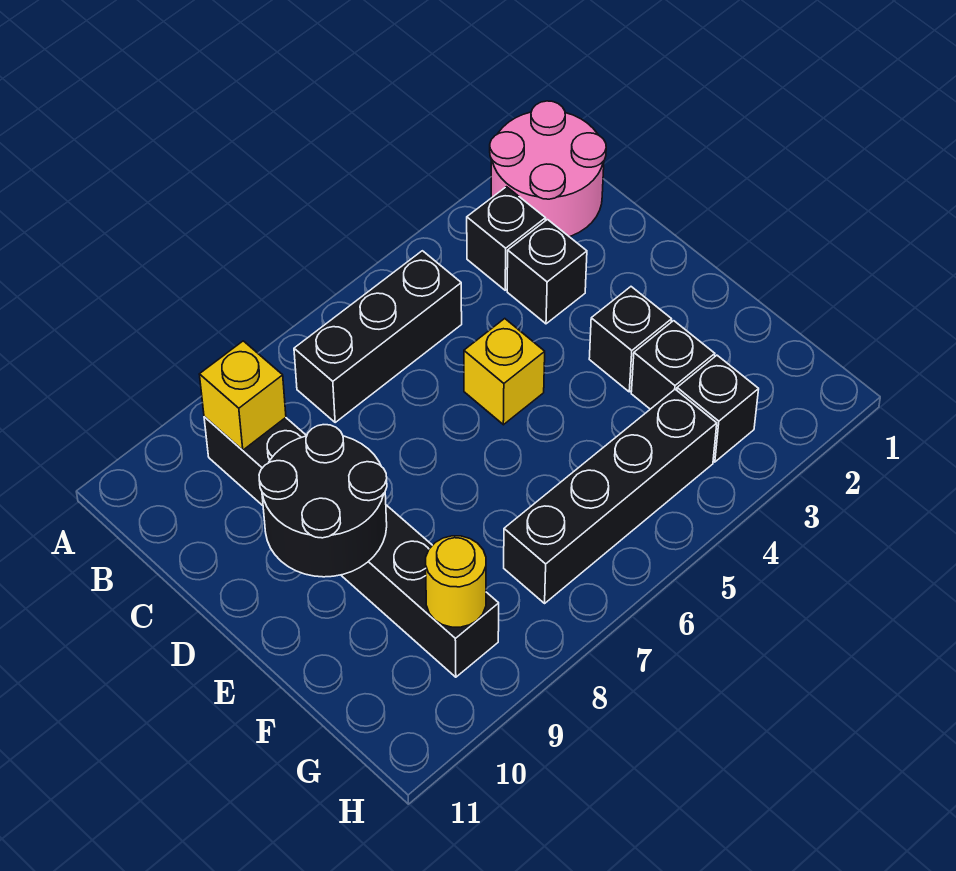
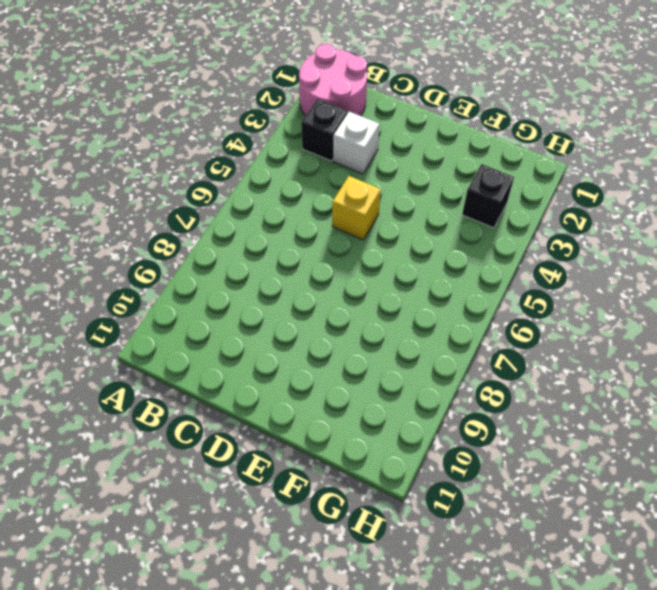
white 1x1 brick [333,112,380,174] -> black 1x1 brick [507,220,587,324]
none -> black 1x3 brick [294,251,462,422]
none -> black 1x6 brick [204,417,499,677]
none -> black 1x1 brick [589,287,672,392]

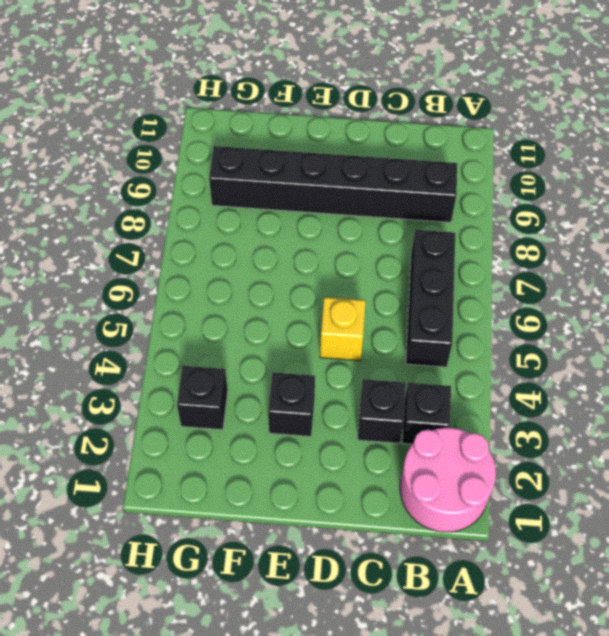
none -> black 1x1 brick [631,321,715,409]
none -> black 1x4 brick [504,389,717,603]
none -> yellow 1x1 brick [199,341,286,450]

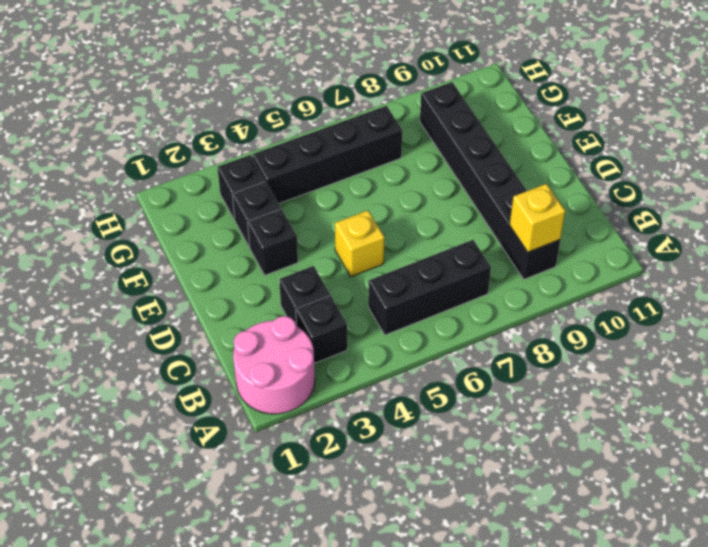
none -> black 2x2 round brick [259,425,387,577]
none -> yellow 1x1 round brick [426,536,486,627]

